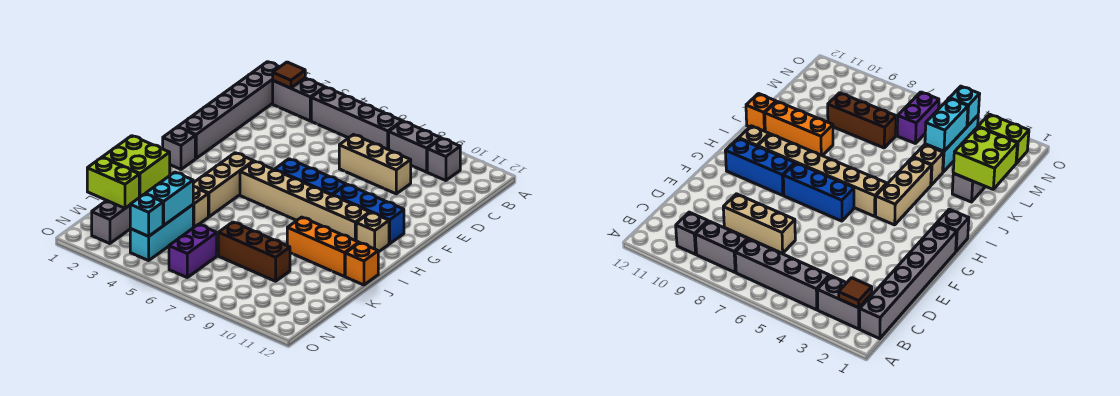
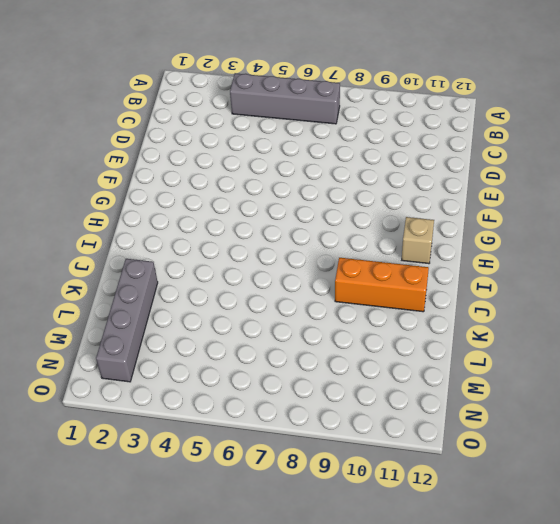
none -> grey 1x6 brick [178,62,279,158]
none -> grey 1x2 brick [273,78,325,121]
none -> grey 1x2 brick [389,121,441,172]

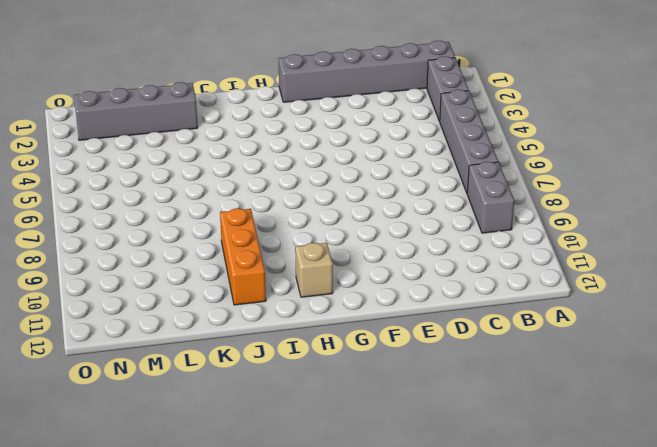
none -> grey 1x1 brick [427,138,460,181]
none -> tan 1x3 brick [339,135,411,194]
none -> blue 1x3 brick [275,159,346,195]

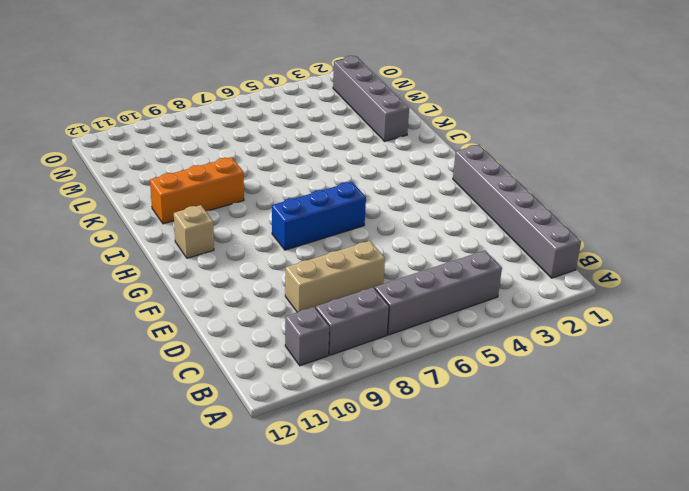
none -> grey 1x2 brick [273,78,325,121]
none -> blue 1x3 brick [333,184,404,244]
none -> grey 1x1 brick [163,127,195,169]

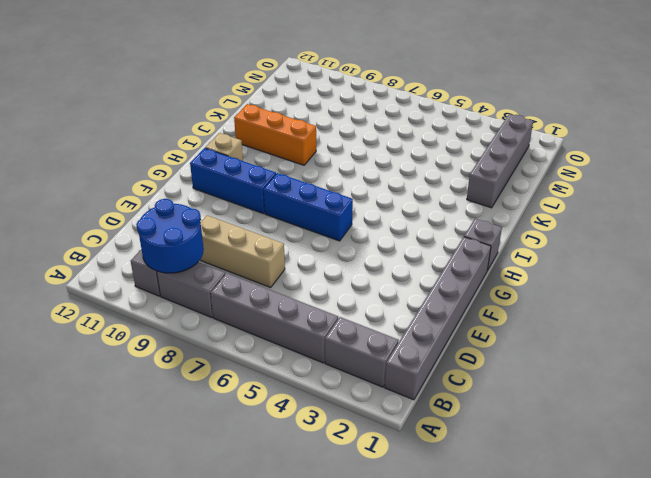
blue 2x2 round brick [136,199,204,273] -> none
none -> tan 1x3 brick [193,153,254,217]
none -> tan 1x6 brick [240,161,370,241]
none -> orange 1x1 brick [345,243,378,285]

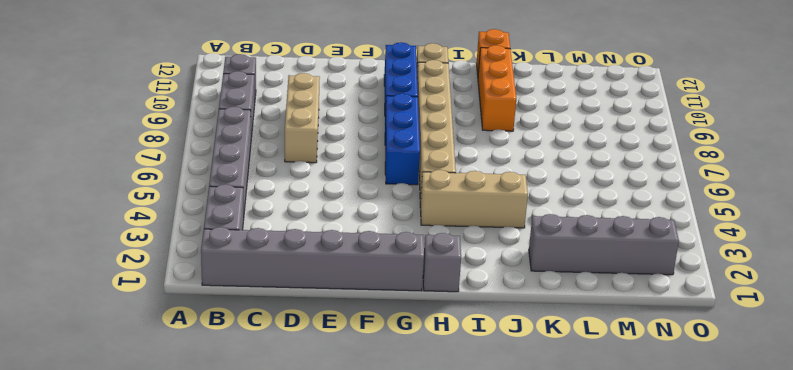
none -> tan 1x1 brick [193,186,208,228]
none -> cyan 1x3 brick [130,205,193,261]
none -> brown 1x3 brick [218,222,290,281]

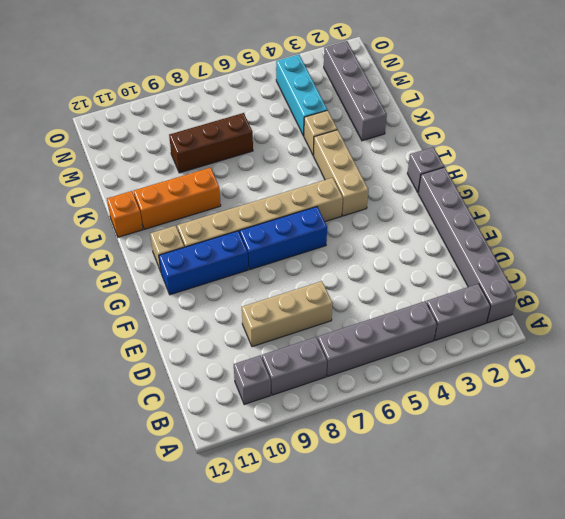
none -> purple 1x2 brick [169,224,217,277]
none -> brown 1x1 tile [273,62,305,88]
none -> lime 2x2 brick [102,136,170,197]

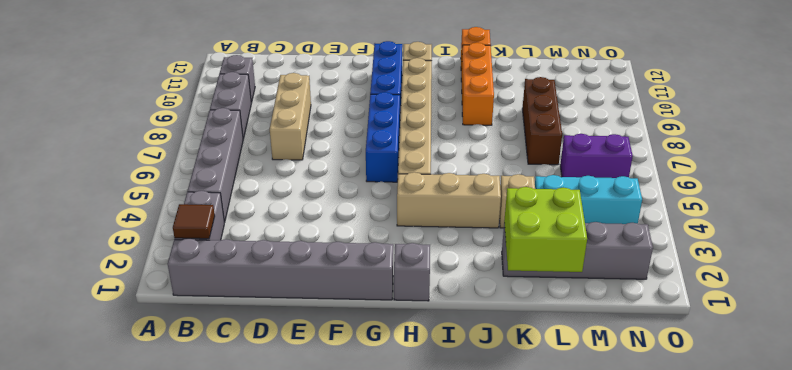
none -> cyan 1x2 brick [146,172,193,225]
none -> lime 1x2 brick [87,157,139,208]
none -> cyan 1x1 brick [130,194,163,236]

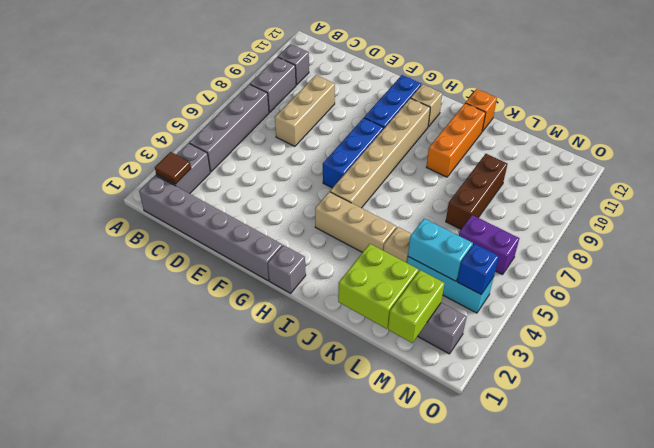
blue 1x1 brick [457,244,499,294] -> cyan 1x1 brick [130,194,163,236]

